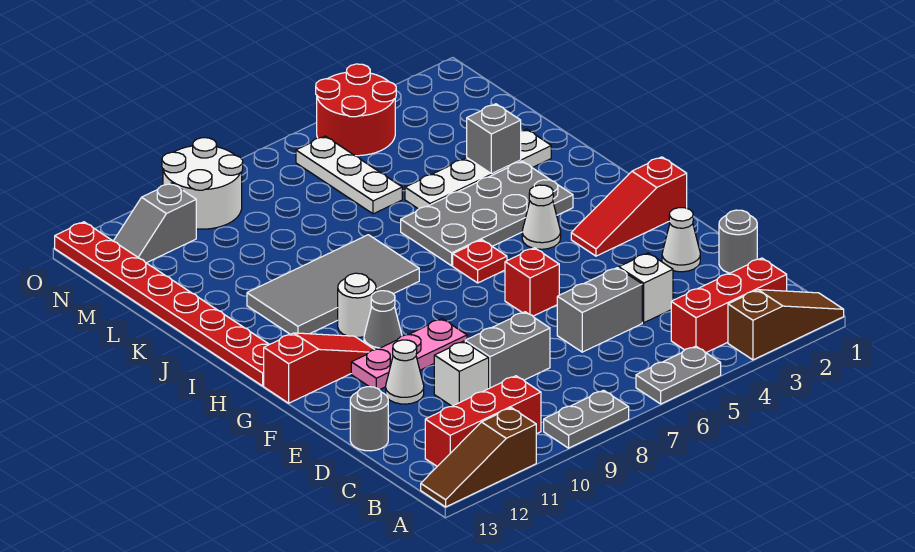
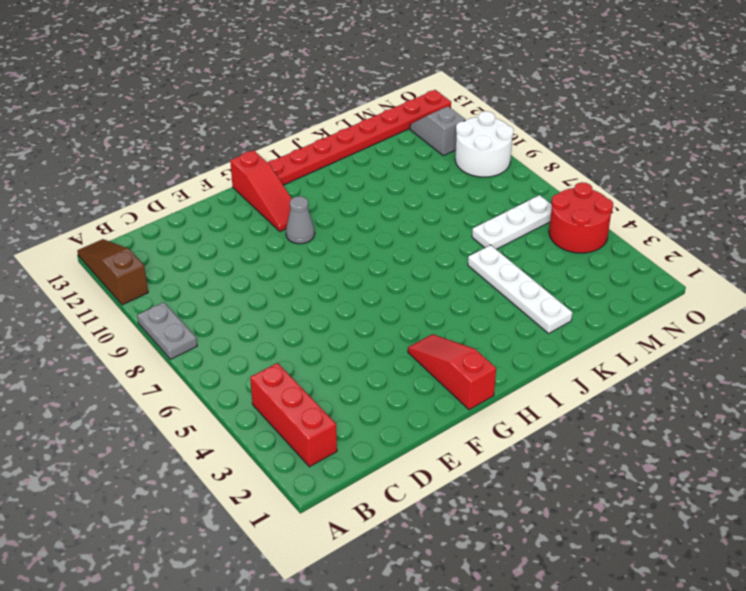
none -> brown 1x3 slope [728,290,844,360]
none -> grey 1x2 plate [636,346,721,404]
none -> red 1x3 brick [425,376,541,466]
none -> grey 1x1 round brick [719,210,757,273]

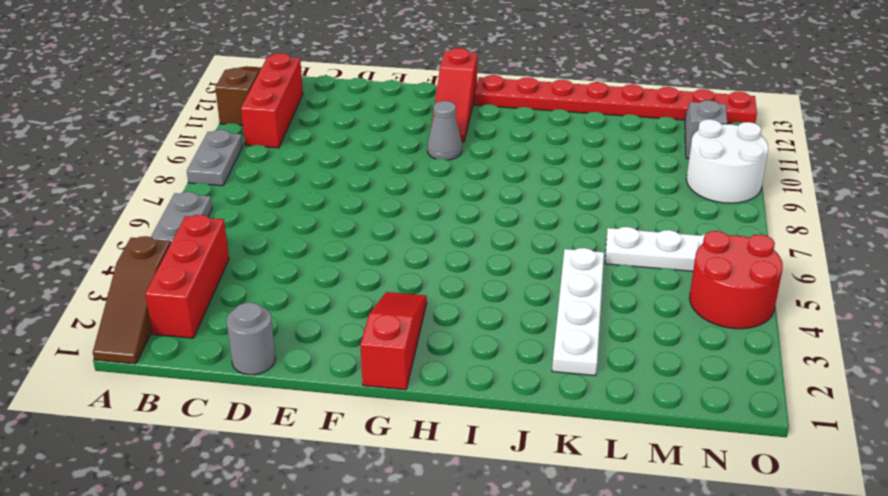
none -> white 1x1 brick [619,253,673,323]
none -> grey 1x2 brick [557,268,642,352]
none -> grey 1x2 brick [465,312,550,388]
none -> white 1x1 brick [434,341,489,406]

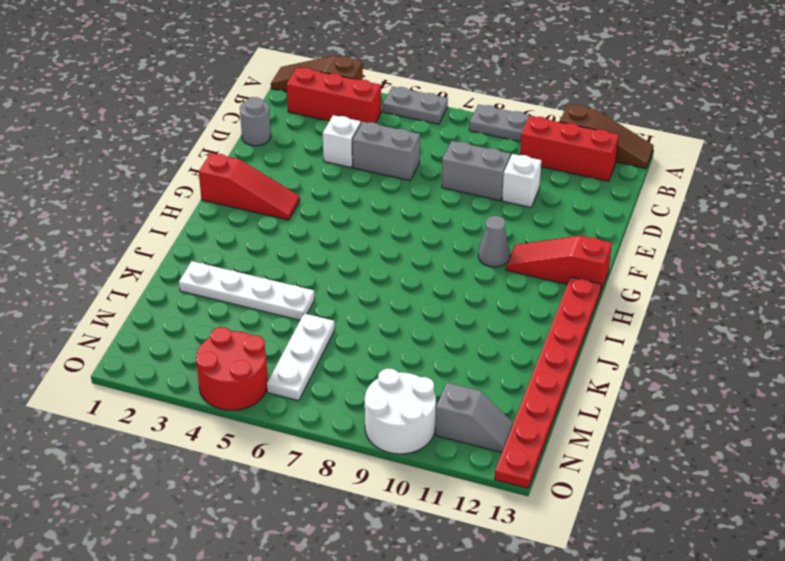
none -> grey 1x1 round brick [350,387,388,451]
none -> white 1x1 cone [662,208,700,272]
none -> white 1x1 cone [386,340,424,404]
none -> red 1x1 brick [505,248,559,316]

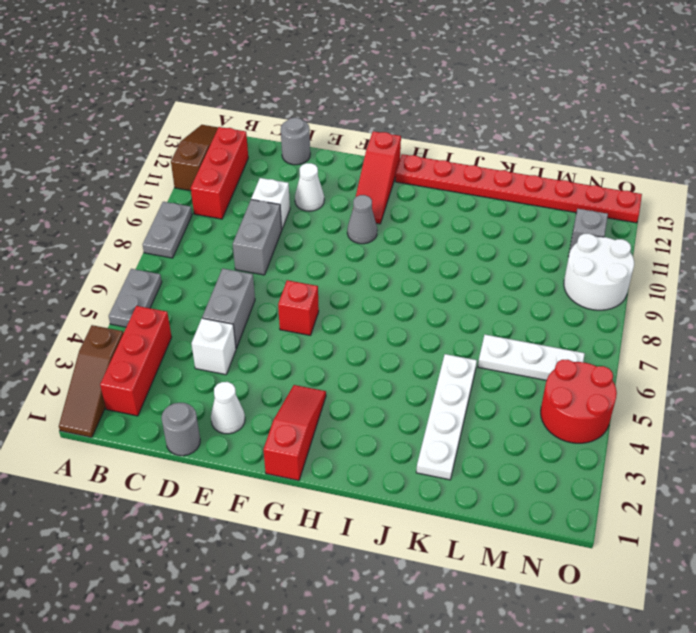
none -> pink 1x3 plate [351,319,467,390]
none -> white 1x1 cone [522,185,561,249]
none -> red 1x1 plate [453,240,507,283]
none -> white 1x1 round brick [338,273,376,338]

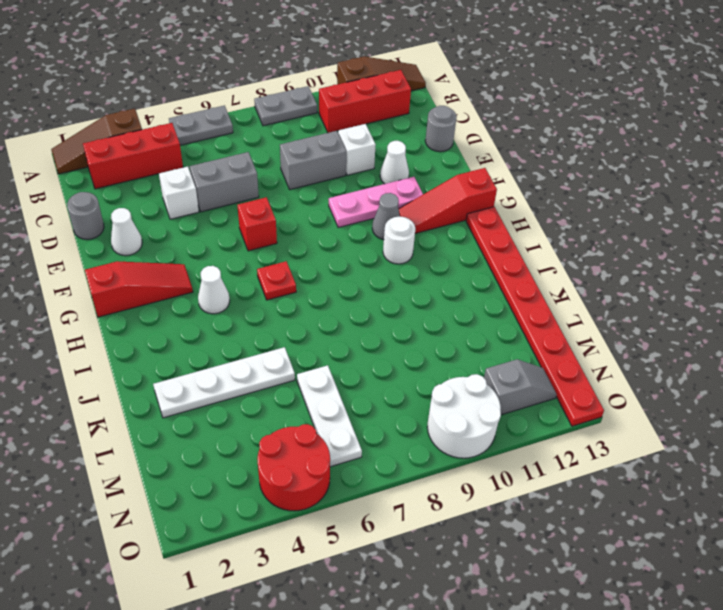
none -> grey 2x4 plate [401,161,573,266]
none -> grey 2x4 tile [247,235,419,335]
none -> grey 1x1 brick [467,104,521,174]

